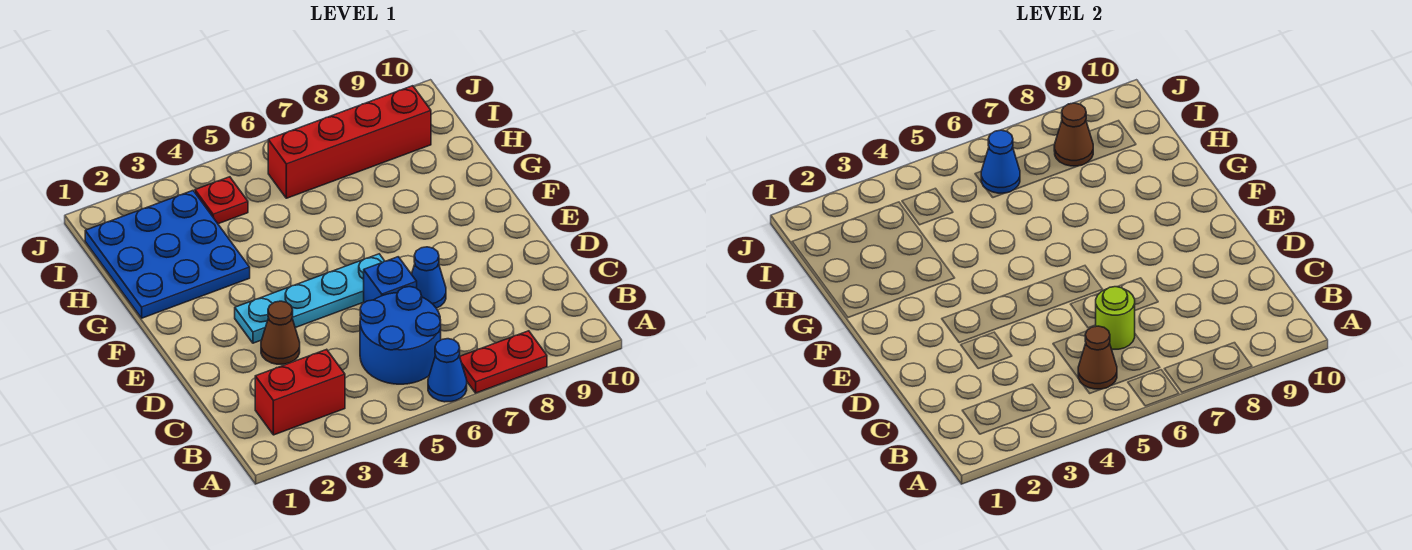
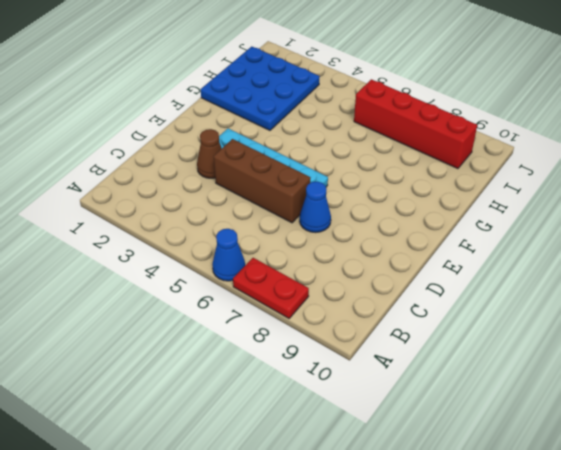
brown 1x3 brick [214,139,310,223] -> blue 1x1 brick [364,257,417,303]
none -> red 1x2 brick [255,349,345,435]
none -> blue 2x2 round brick [360,287,441,384]
none -> red 1x1 plate [195,177,248,224]

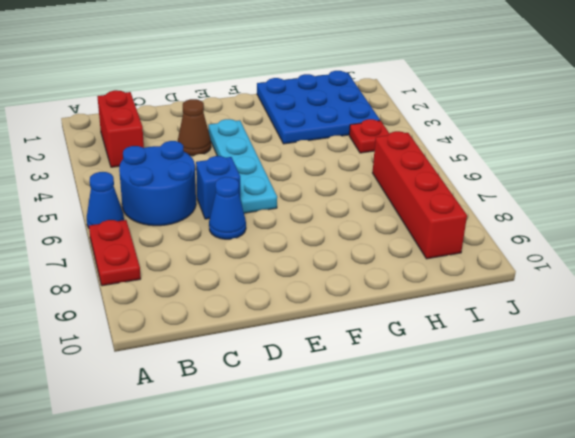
none -> brown 1x1 cone [1078,326,1117,389]
none -> lime 1x1 round brick [1096,287,1135,349]
none -> blue 1x1 cone [981,130,1020,193]

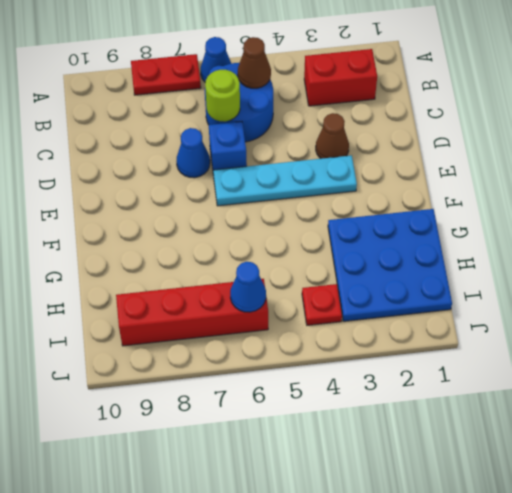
none -> brown 1x1 cone [1054,103,1093,166]

